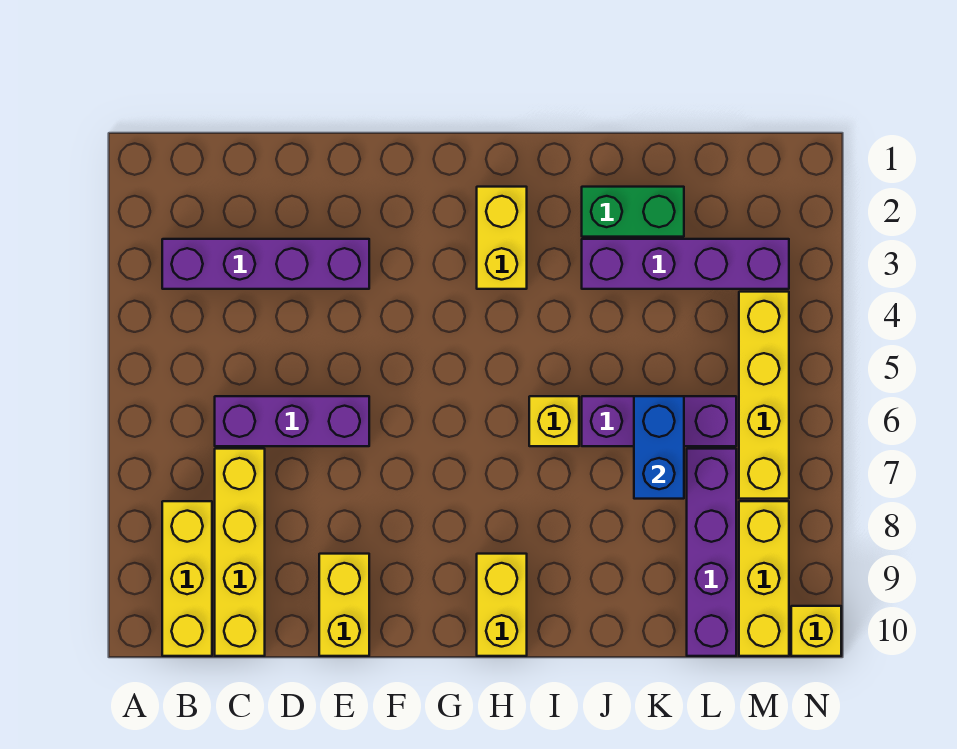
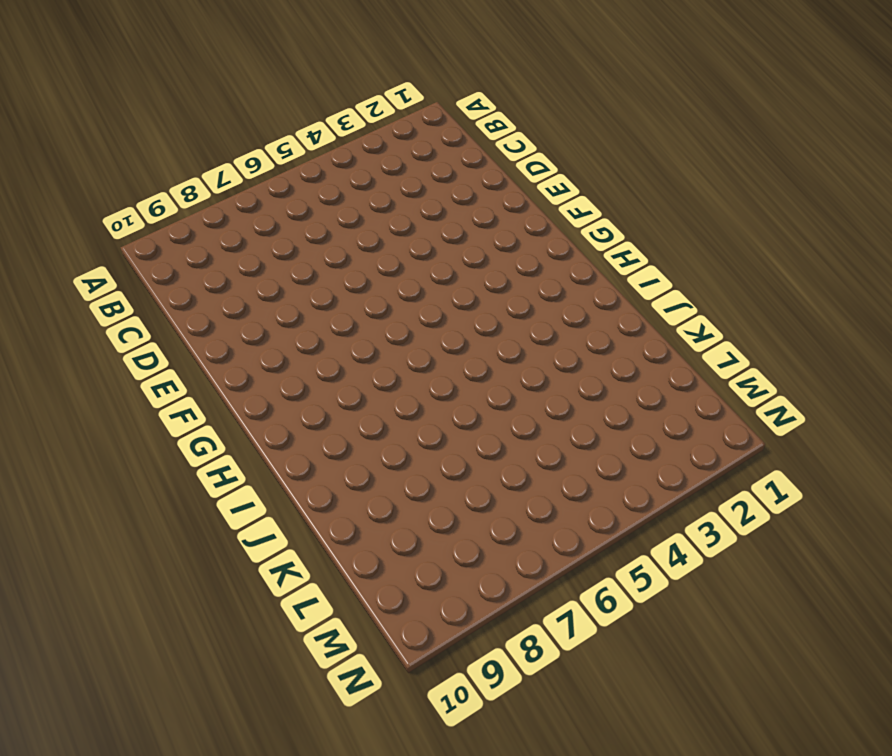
none -> purple 1x4 brick [162,239,369,289]
none -> yellow 1x3 brick [162,501,212,656]
none -> purple 1x3 brick [215,396,369,446]

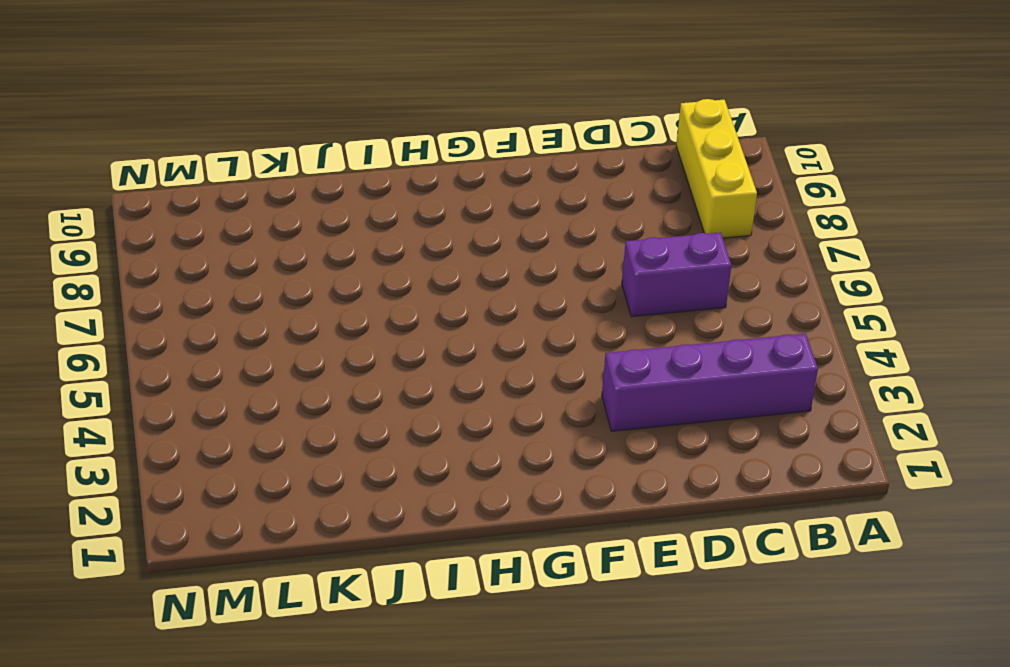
purple 1x2 brick [622,232,731,317] -> purple 1x3 brick [215,396,369,446]
none -> yellow 1x4 brick [215,449,265,656]
none -> yellow 1x2 brick [319,554,369,656]
none -> yellow 1x2 brick [477,187,527,289]

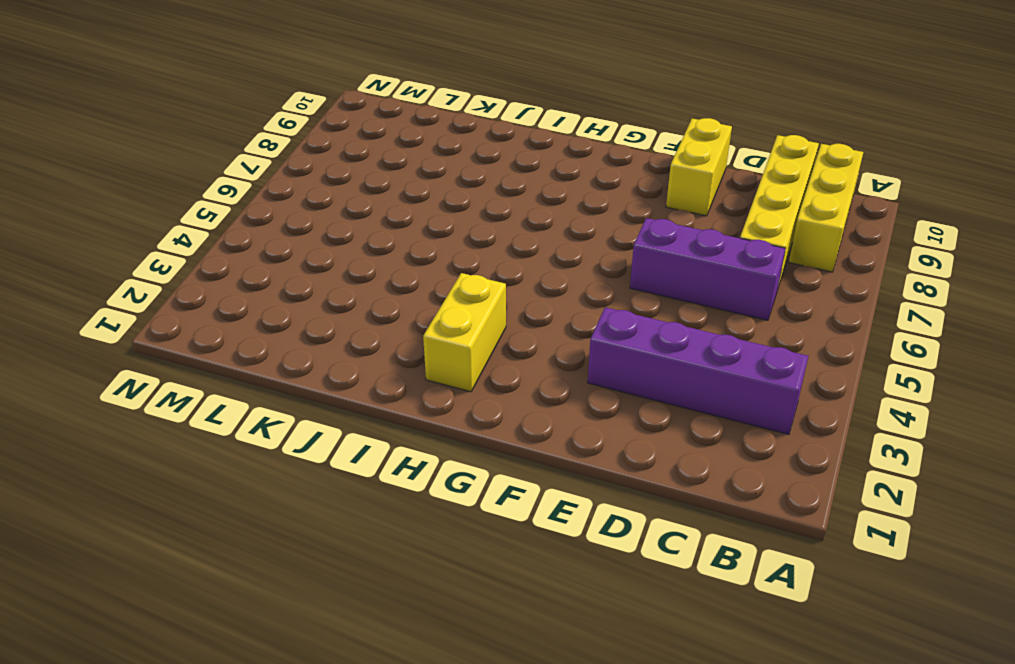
none -> yellow 1x2 brick [477,554,527,656]
none -> yellow 1x1 brick [529,396,579,446]
none -> green 1x2 brick [582,187,684,237]

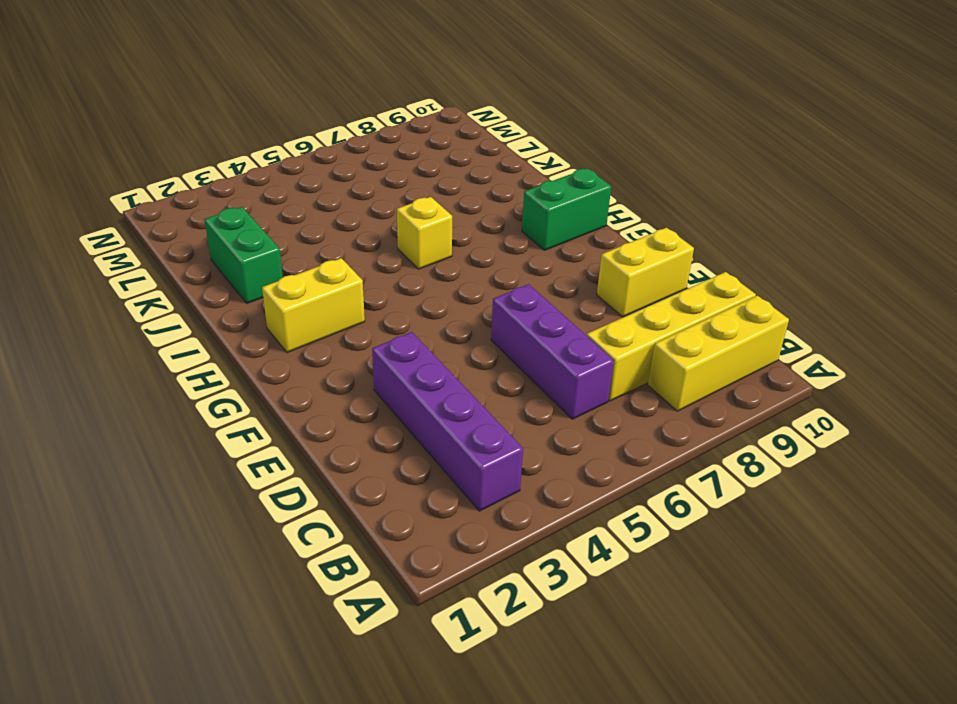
green 1x2 brick [522,168,611,250] -> yellow 1x2 brick [477,554,527,656]
none -> purple 1x4 brick [582,239,789,289]
none -> purple 1x3 brick [582,396,736,446]
none -> purple 1x4 brick [687,449,736,656]

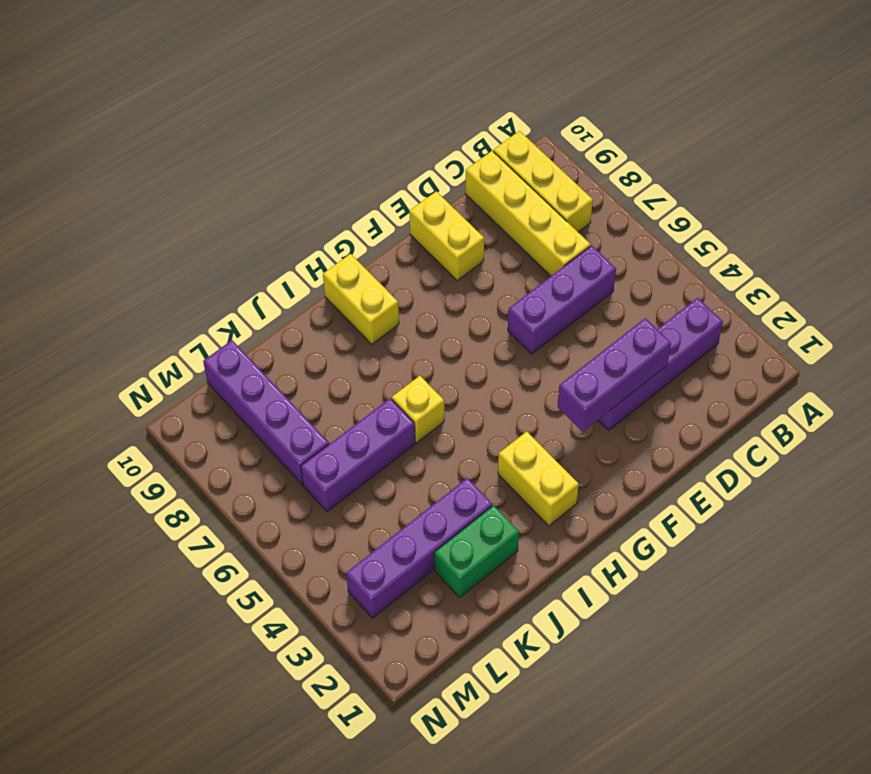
purple 1x3 brick [557,318,671,432] -> none
none -> yellow 1x4 brick [739,292,789,499]
none -> yellow 1x3 brick [739,501,789,656]
none -> yellow 1x1 brick [791,606,841,656]

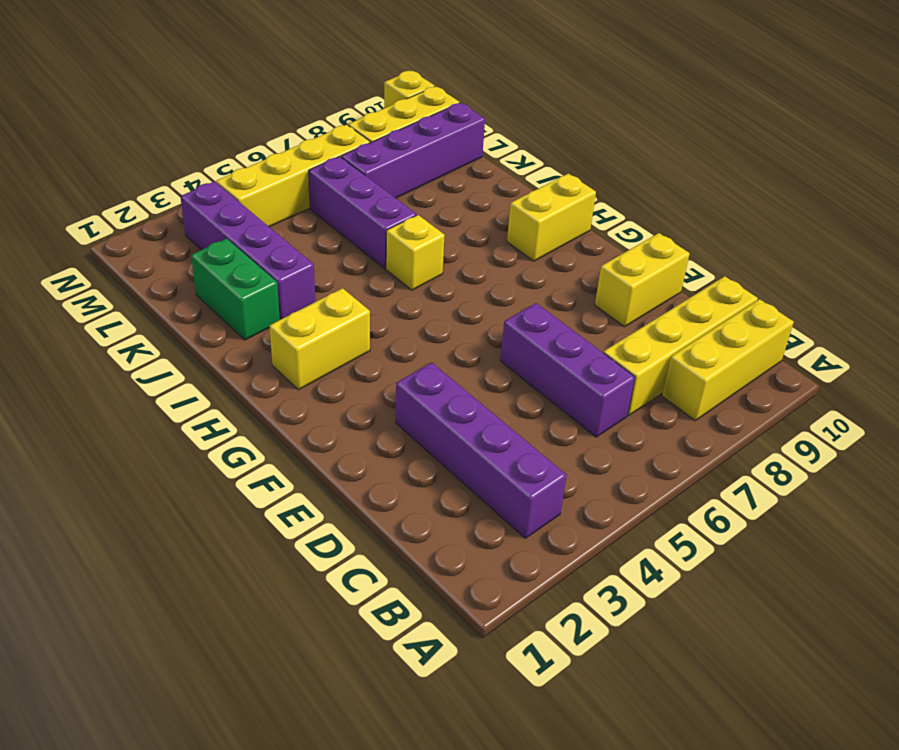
none -> blue 1x2 brick [634,396,684,499]

